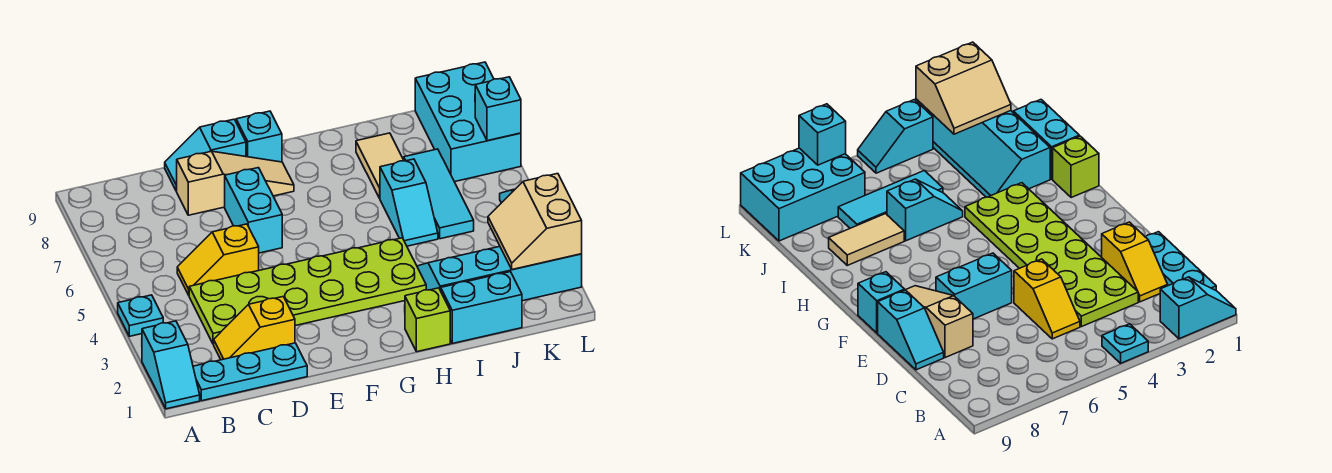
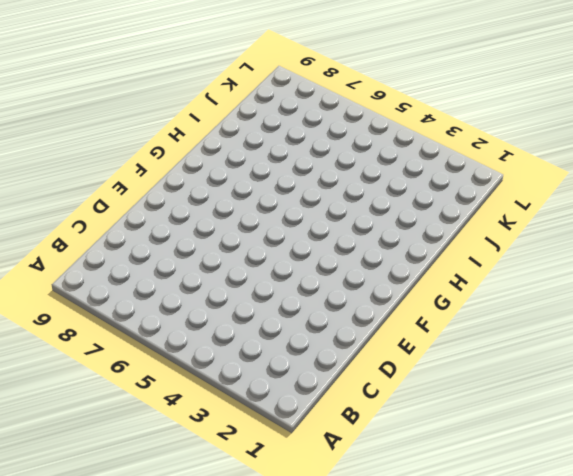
none -> cyan 1x2 slope [142,321,200,409]
none -> cyan 1x1 plate [118,295,163,336]
none -> cyan 1x3 plate [193,343,307,401]

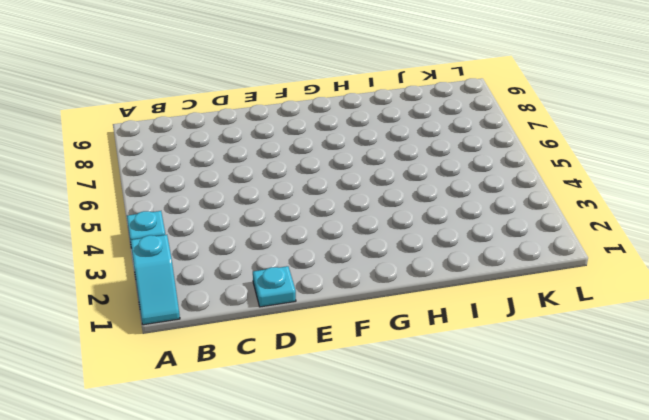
cyan 1x1 plate [253,266,296,307] -> cyan 1x3 plate [193,343,307,401]
none -> yellow 1x2 slope [214,297,295,360]
none -> lime 2x6 plate [189,238,426,344]
none -> yellow 1x2 slope [177,224,259,295]

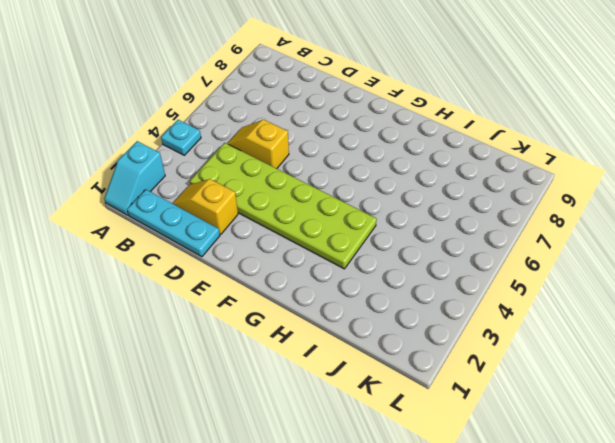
none -> tan 1x3 slope [177,151,294,215]
none -> cyan 1x2 slope [165,119,246,191]
none -> cyan 1x2 brick [225,168,282,253]

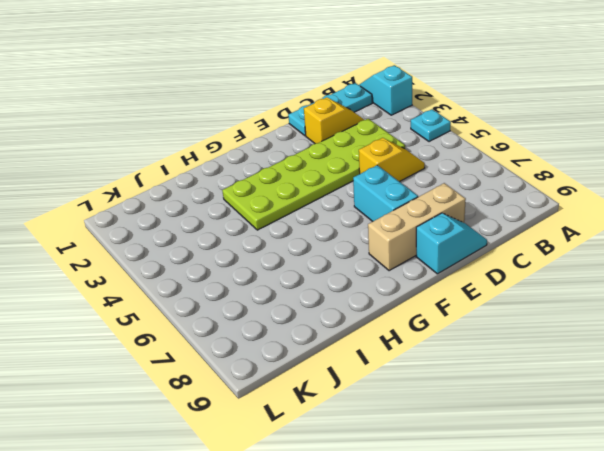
tan 1x3 brick [368,183,466,271] -> tan 1x3 slope [177,151,294,215]
none -> cyan 1x1 brick [236,111,282,162]
none -> lime 1x1 brick [405,288,450,352]
none -> cyan 1x2 brick [441,272,522,344]

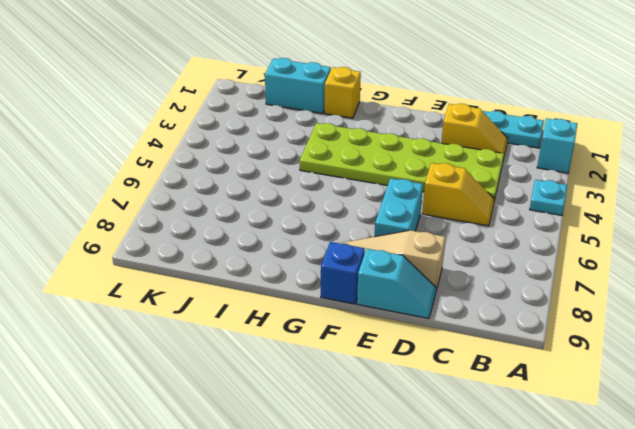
blue 1x1 brick [321,242,365,304] -> cyan 1x1 brick [236,111,282,162]
yellow 1x1 brick [325,67,361,118] -> lime 1x1 brick [405,288,450,352]
none -> cyan 2x4 slope [417,247,582,301]
none -> cyan 1x2 slope [380,159,438,246]
none -> tan 1x2 tile [356,133,404,198]

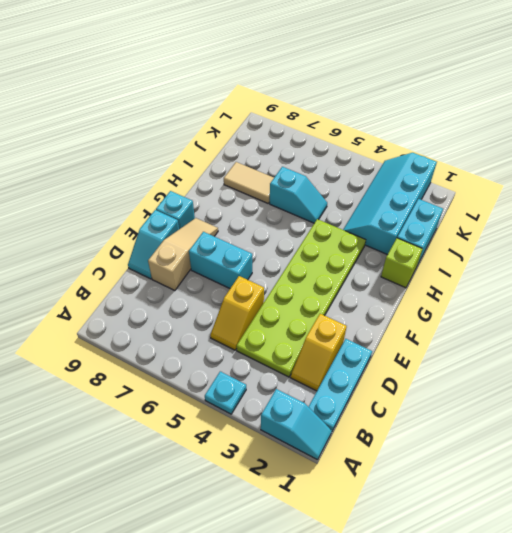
none -> cyan 1x3 tile [404,149,474,239]
none -> cyan 2x3 brick [415,62,521,182]
none -> cyan 1x2 slope [858,100,933,173]

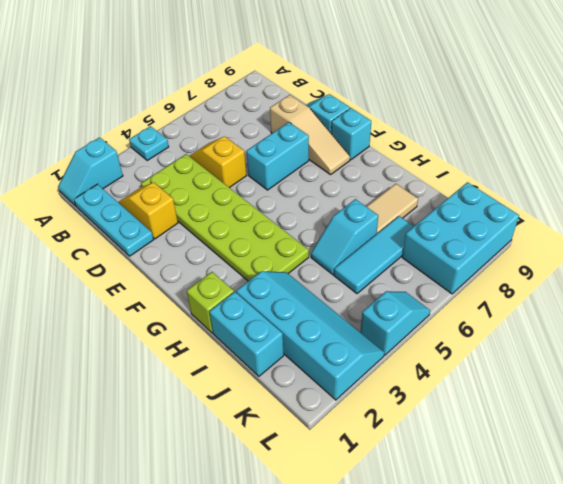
none -> tan 2x2 slope [488,174,582,270]
none -> cyan 1x1 brick [475,77,521,141]

